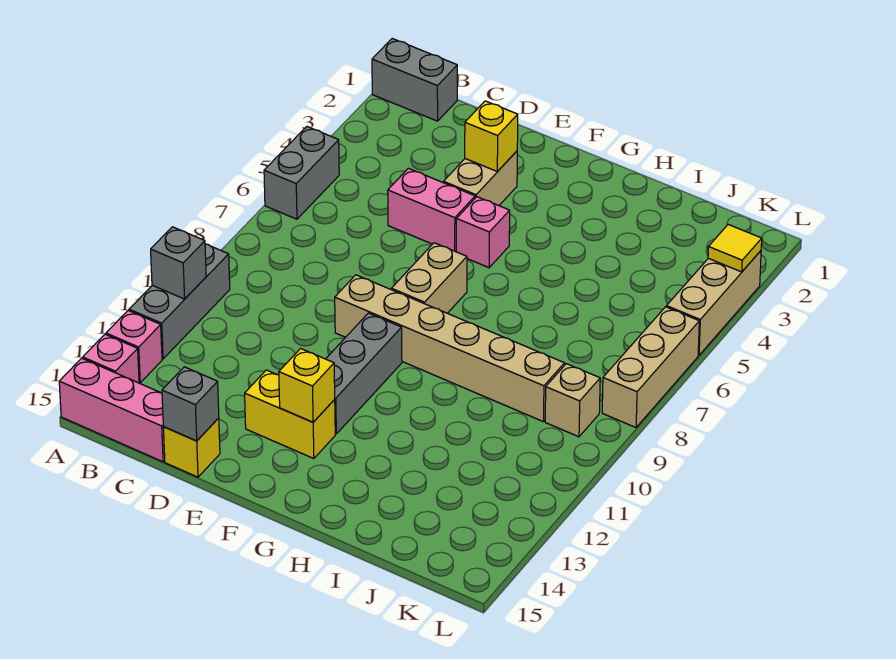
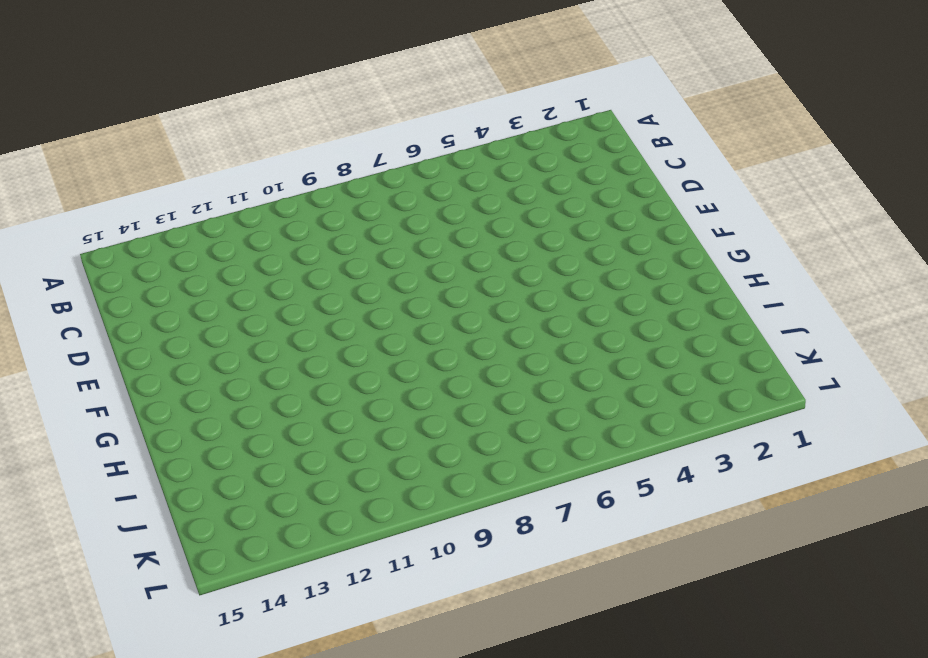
none -> grey 1x2 brick [372,39,457,121]
none -> grey 1x2 brick [264,127,339,219]
none -> grey 1x3 brick [129,244,230,359]

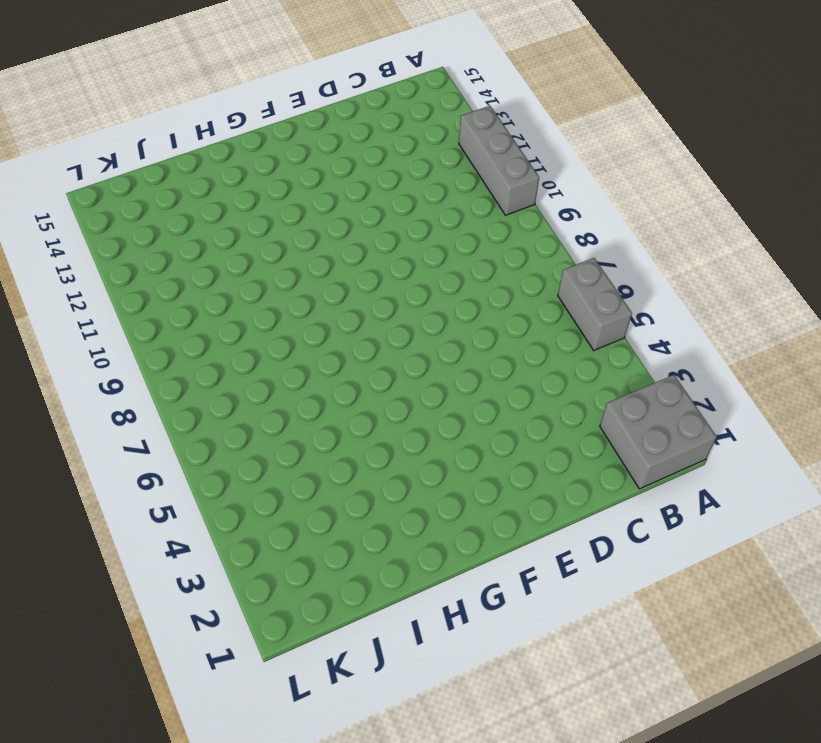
grey 2x2 brick [600,375,717,489] -> grey 1x2 brick [372,39,457,121]
none -> pink 1x1 brick [106,311,162,383]
none -> pink 1x1 brick [83,334,139,383]
none -> pink 1x3 brick [59,358,165,462]

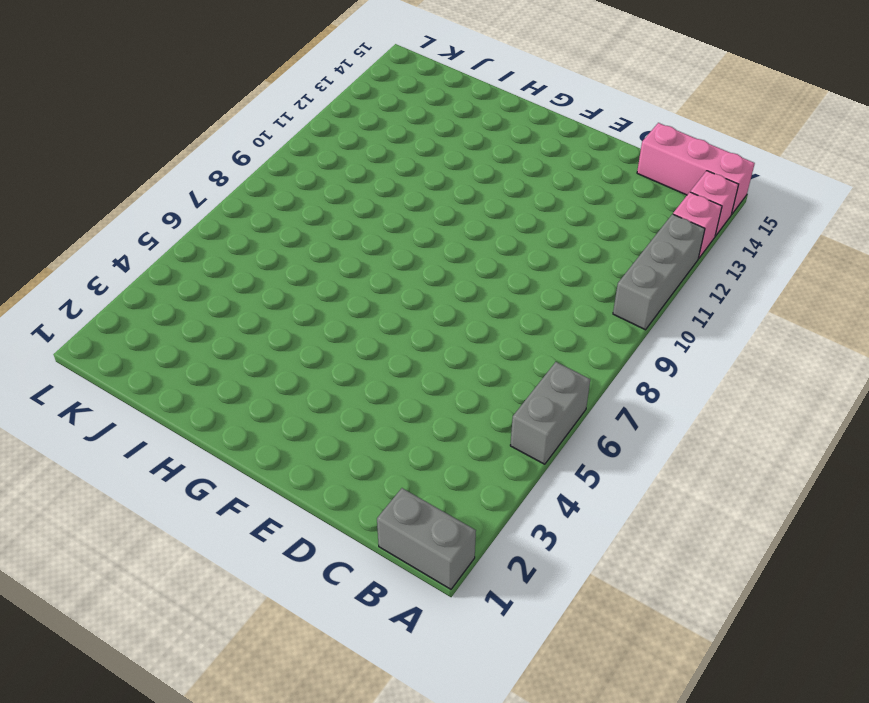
none -> pink 1x2 brick [388,168,475,252]
none -> yellow 1x1 brick [163,418,220,477]
none -> tan 1x2 brick [444,151,517,206]

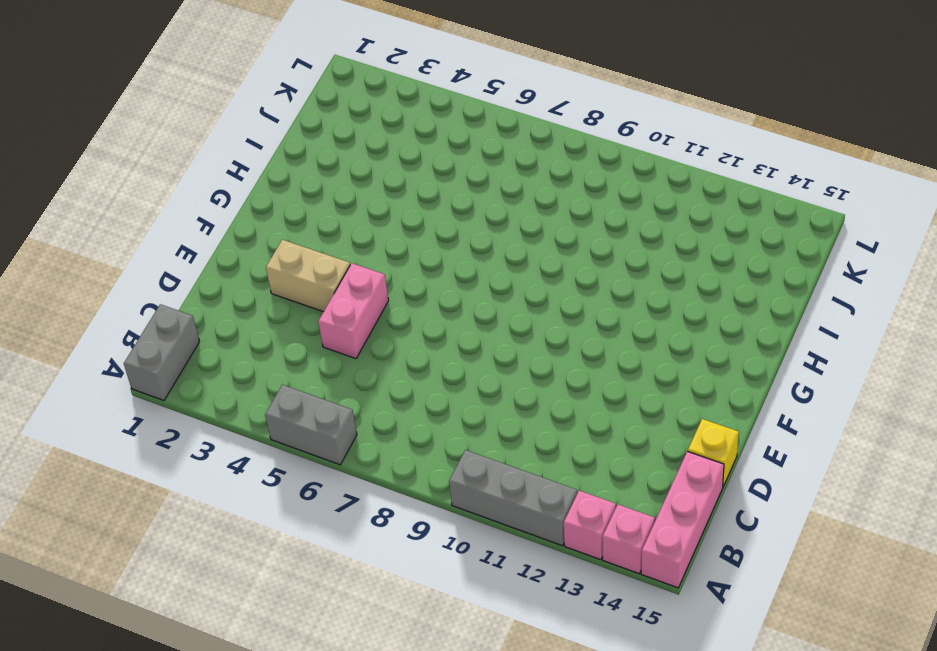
none -> tan 1x6 brick [335,275,565,422]
none -> yellow 1x2 brick [245,370,335,459]
none -> pink 1x1 brick [456,197,510,268]

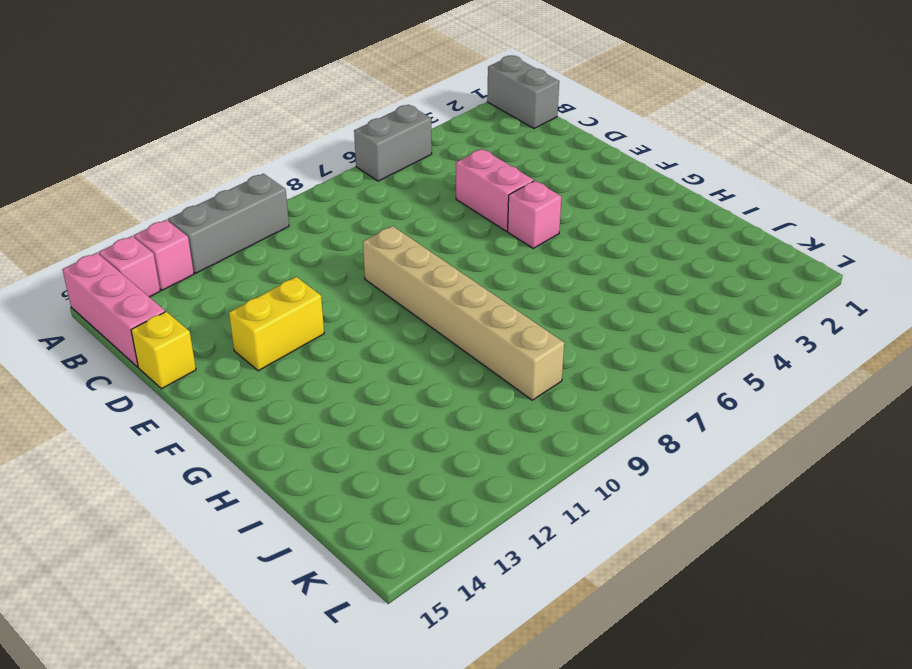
yellow 1x2 brick [229,277,324,371] -> yellow 1x2 brick turned to [245,370,335,459]
none -> tan 1x2 brick [444,151,517,206]
none -> tan 1x2 brick [391,243,467,313]
none -> grey 1x3 brick [326,313,402,434]

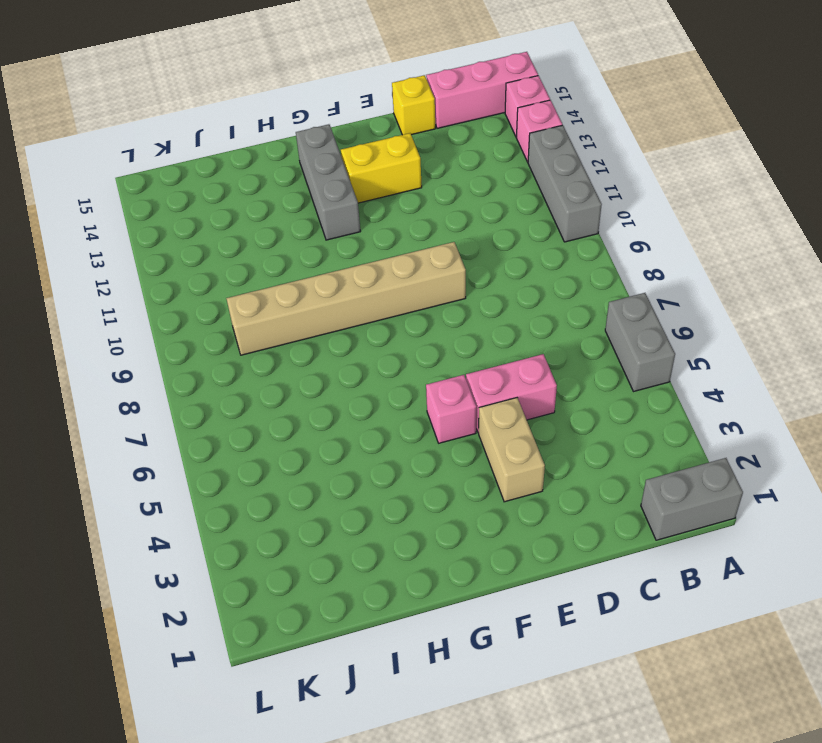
grey 1x3 brick [296,124,361,240] -> grey 1x3 brick moved to [326,313,402,434]
none -> tan 1x2 brick [391,243,467,313]
none -> tan 1x1 brick [545,364,600,437]
none -> tan 1x3 brick [666,251,761,355]

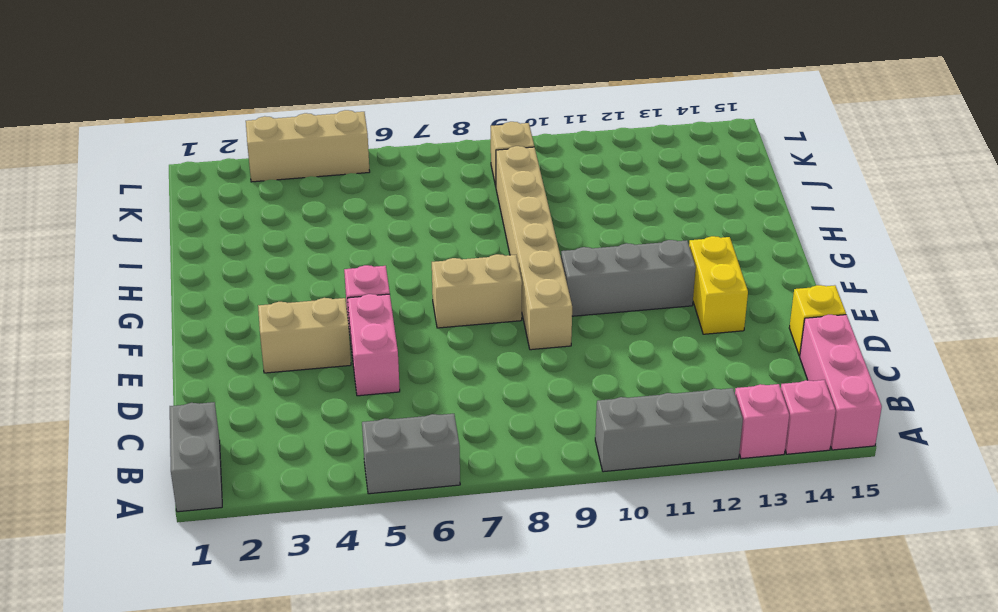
none -> tan 1x3 brick [602,307,699,427]
none -> grey 1x1 brick [151,227,206,299]
none -> grey 1x1 brick [162,367,219,441]

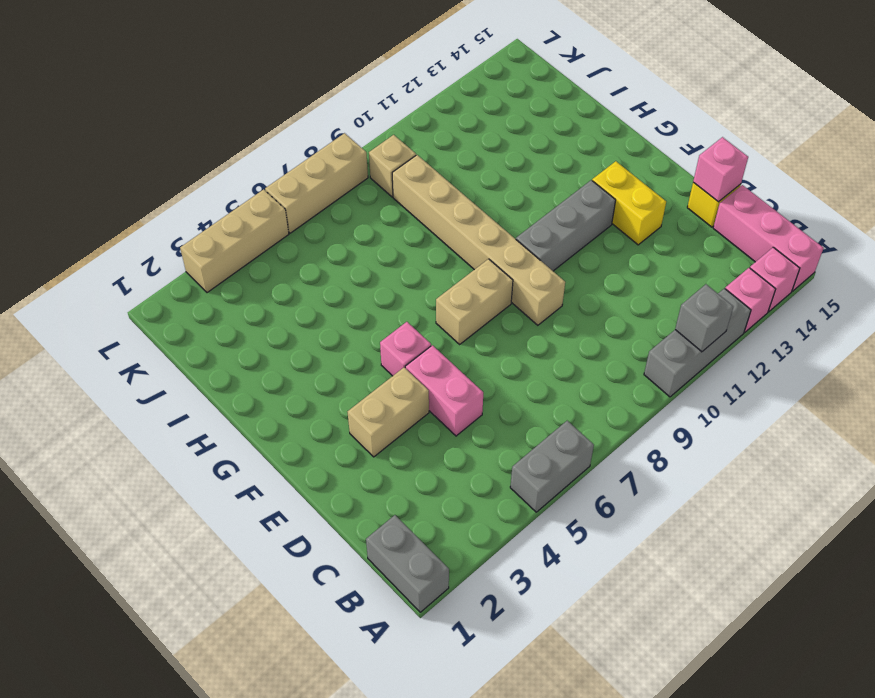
pink 1x1 brick [693,137,748,202] -> grey 1x1 brick [162,367,219,441]
none -> yellow 1x1 brick [465,101,518,172]
none -> yellow 1x1 brick [279,349,335,422]
none -> yellow 1x1 tile [708,225,762,272]

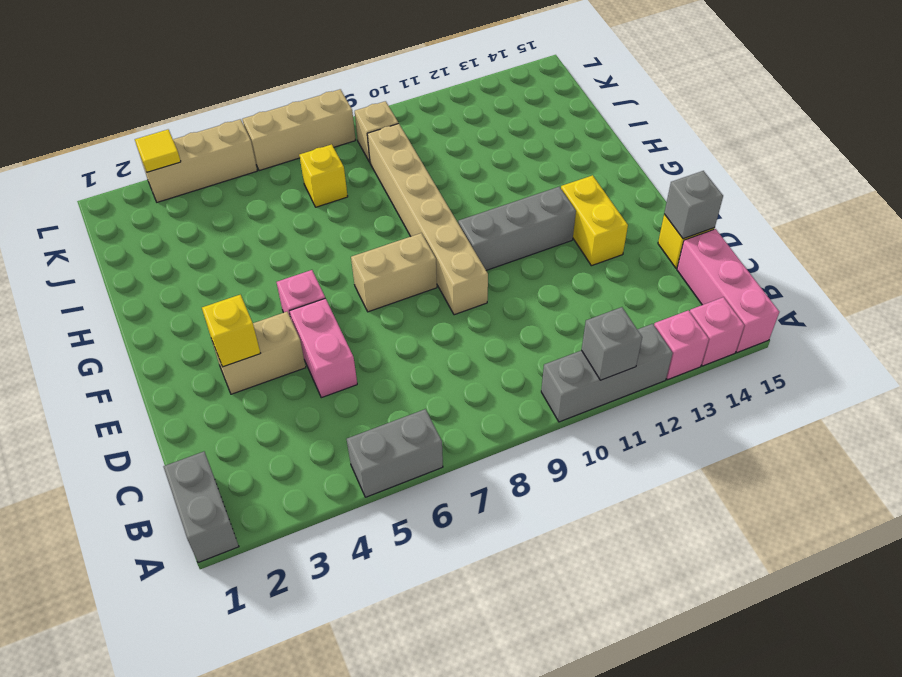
yellow 1x1 brick [299,144,348,207] -> yellow 1x1 brick moved to [279,349,335,422]

